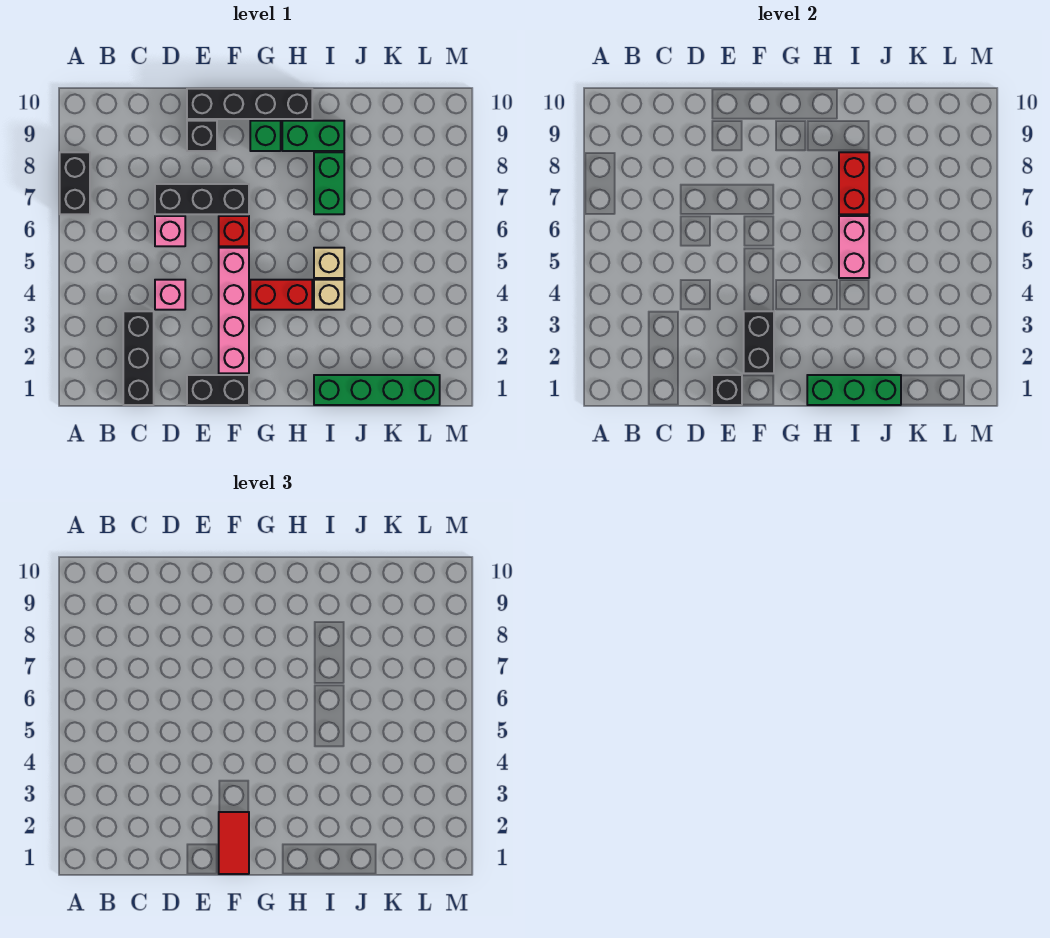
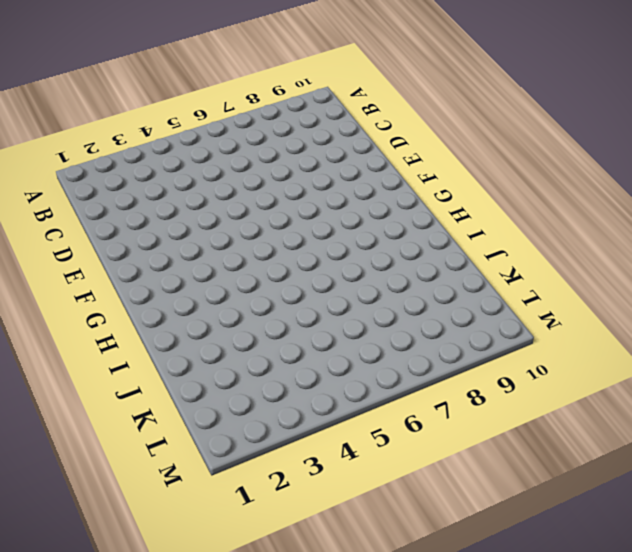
none -> black 1x2 brick [60,152,90,214]
none -> black 1x3 brick [123,311,154,405]
none -> pink 1x1 brick [155,280,185,310]

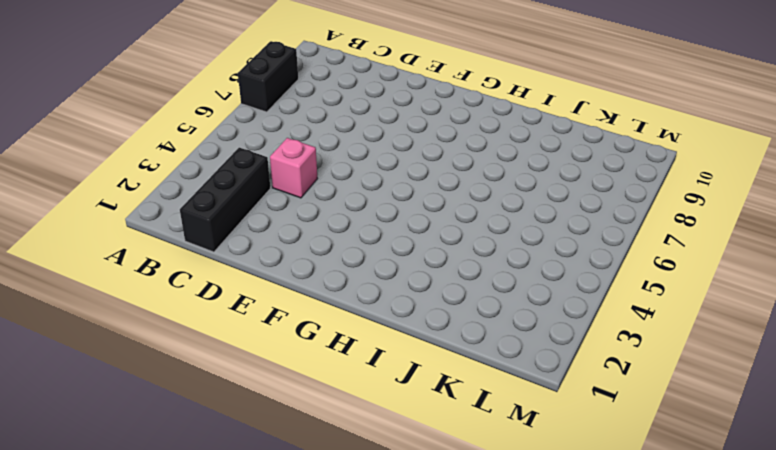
none -> pink 1x1 brick [155,216,185,246]
none -> black 1x3 brick [155,184,249,214]
none -> black 1x2 brick [187,375,249,405]

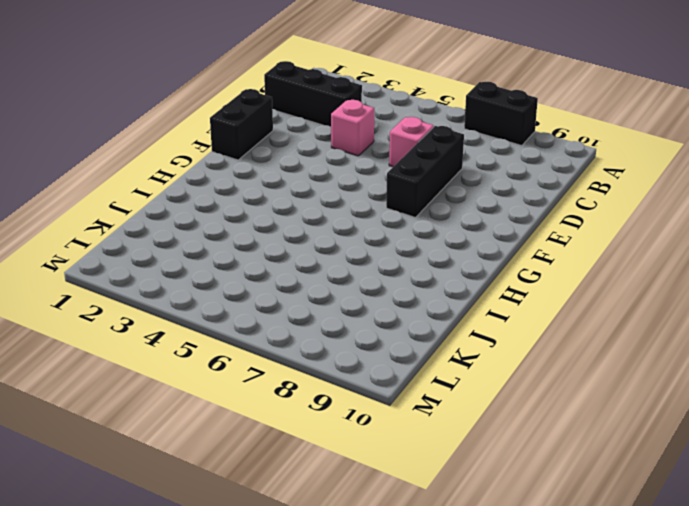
none -> black 1x1 brick [187,121,217,151]
none -> black 1x4 brick [187,89,312,119]
none -> pink 1x4 brick [219,248,249,373]

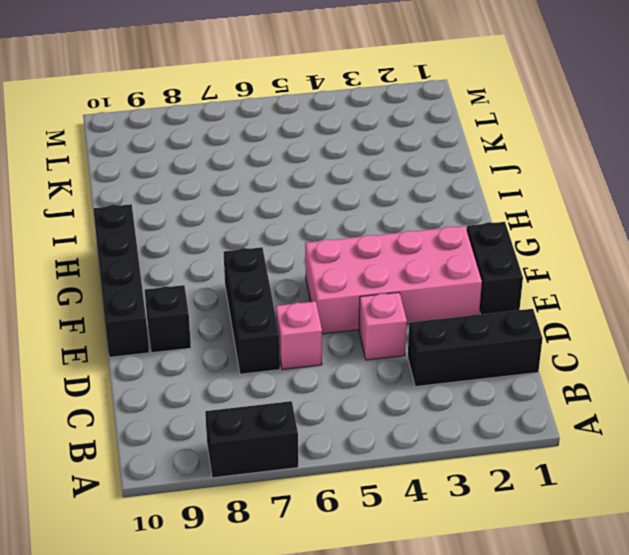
pink 2x4 brick [305,226,482,334] -> pink 1x4 brick [219,248,249,373]
none -> red 1x1 brick [219,216,249,246]
none -> red 1x2 brick [250,280,312,310]
none -> green 1x1 brick [250,121,281,151]

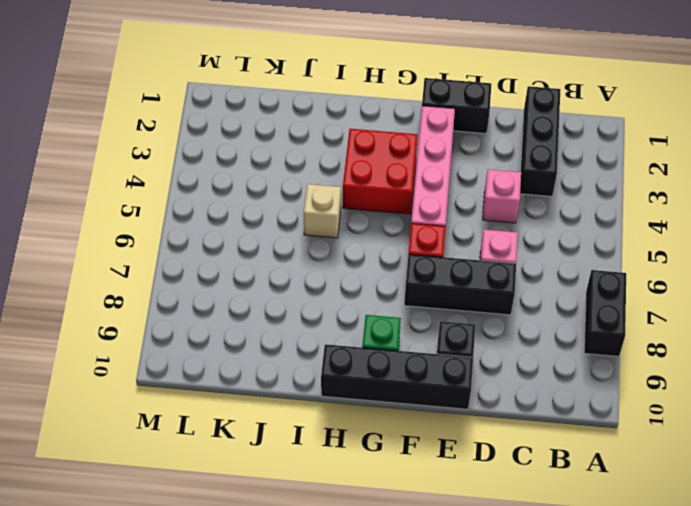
red 2x2 brick [343,129,418,214] -> red 1x2 brick [250,280,312,310]
none -> green 1x2 brick [282,121,344,151]
none -> green 1x4 brick [314,375,440,405]
none -> tan 1x1 brick [314,280,344,310]

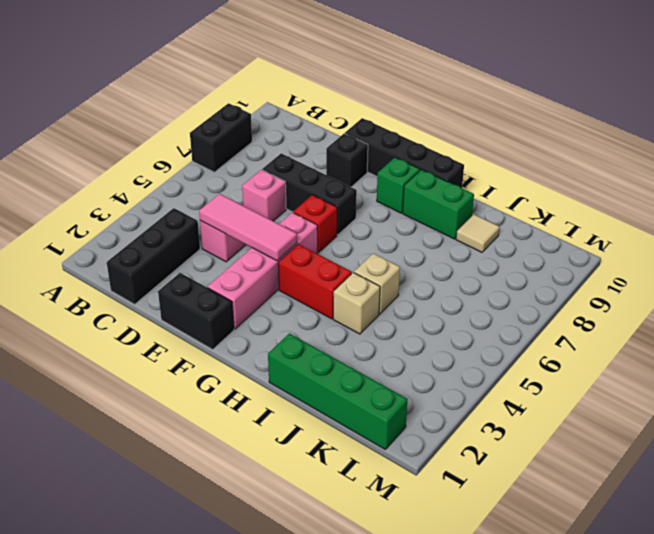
pink 1x3 tile [199,194,297,261] -> none
tan 1x1 tile [456,214,500,252] -> none
none -> green 1x2 brick [314,152,344,214]
none -> black 1x1 brick [712,375,742,405]
none -> black 1x2 brick [744,311,774,373]

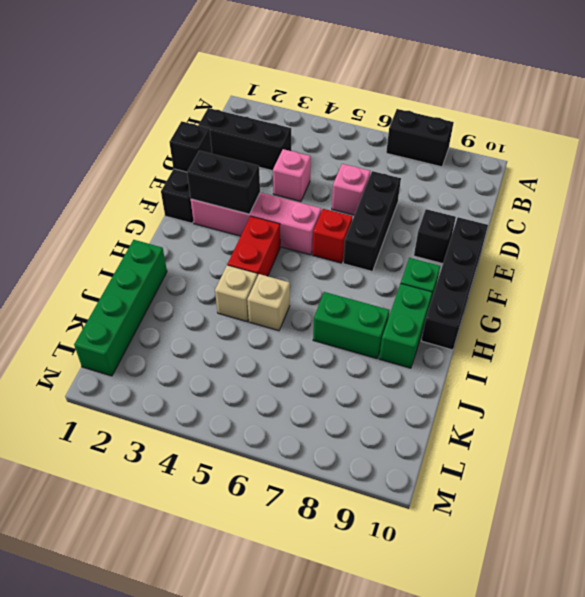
none -> green 1x3 brick [807,375,901,405]
none -> pink 1x2 brick [839,216,869,278]
none -> red 1x2 brick [839,152,869,214]

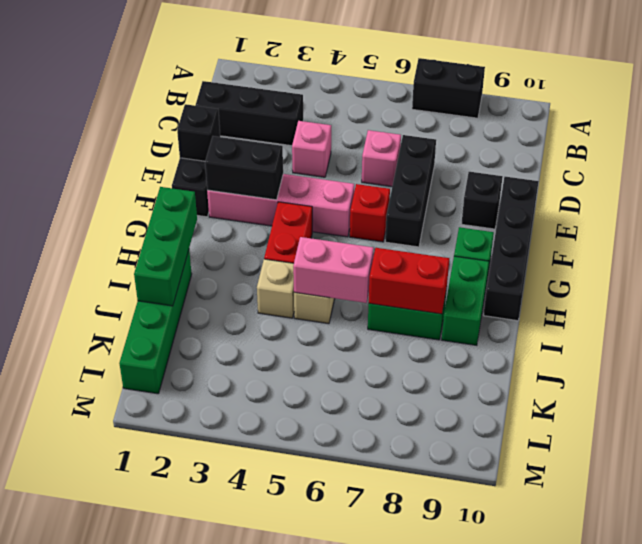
none -> red 1x2 tile [219,812,249,874]

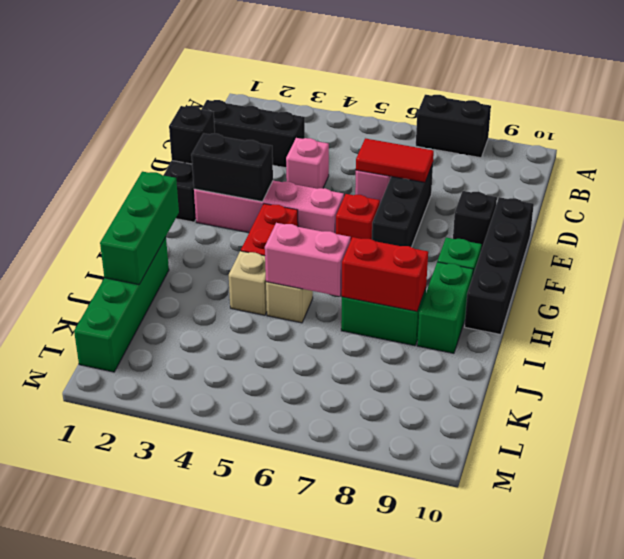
red 1x2 tile [356,138,434,182] -> red 1x2 tile moved to [219,812,249,874]

